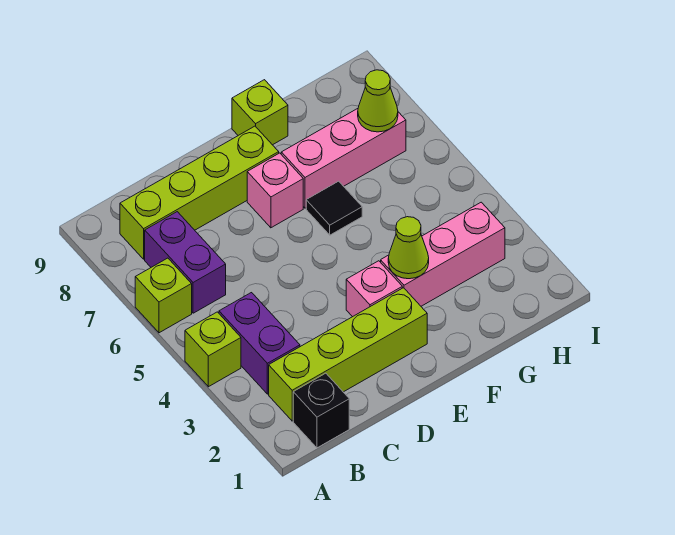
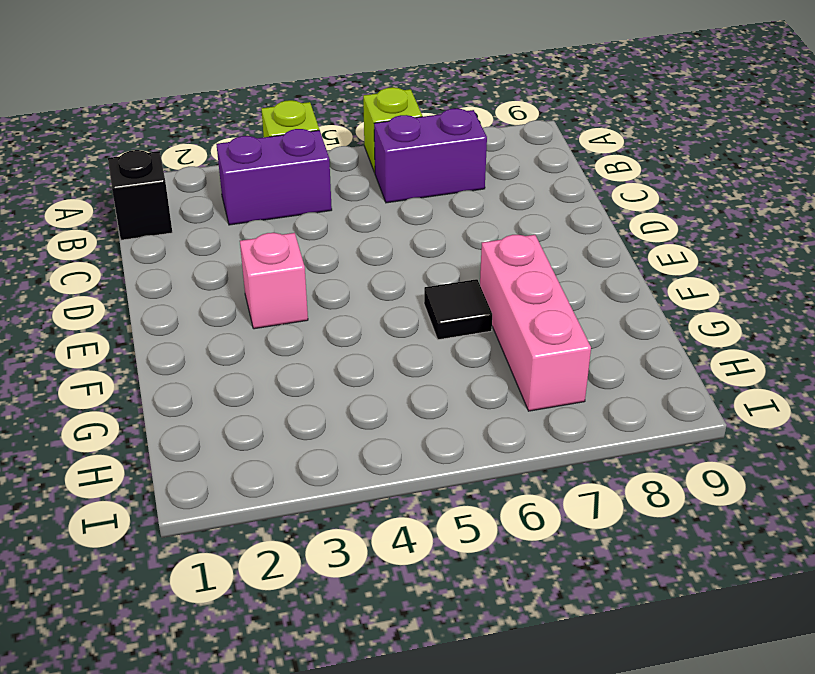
none -> lime 1x4 brick [269,288,427,421]
none -> lime 1x4 brick [120,126,279,259]
none -> pink 1x1 brick [247,153,303,228]

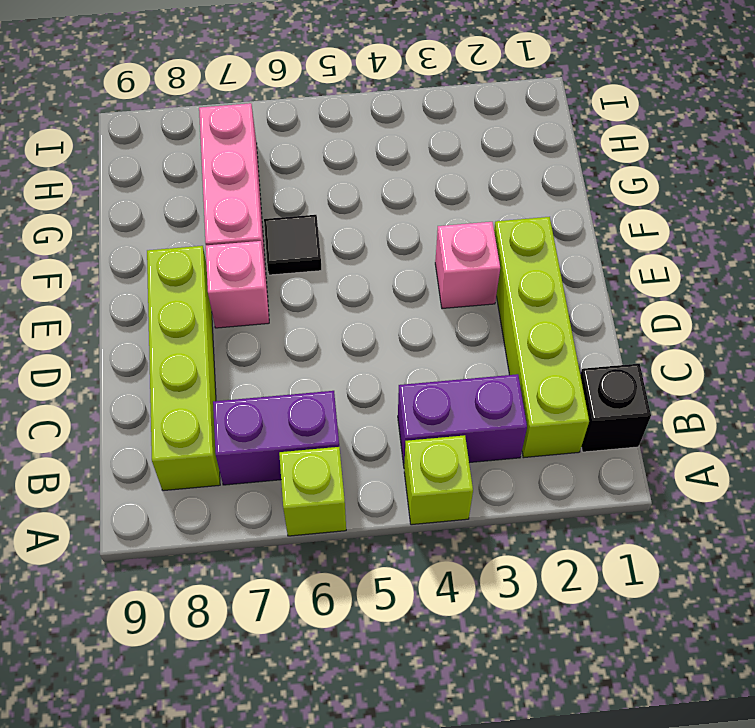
none -> pink 1x3 brick [381,202,505,306]
none -> lime 1x1 brick [232,80,288,145]
none -> lime 1x1 cone [388,217,429,279]

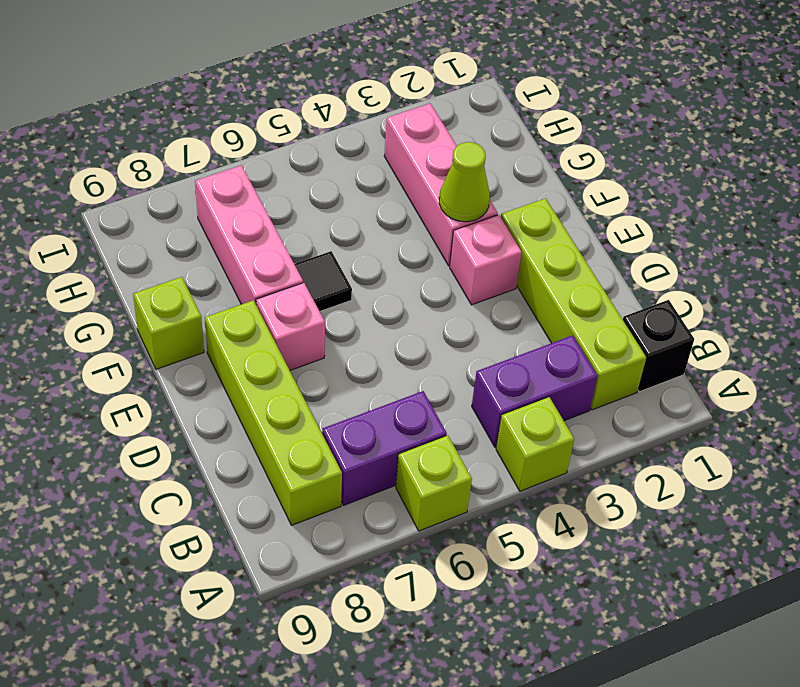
none -> lime 1x1 cone [358,70,398,132]

